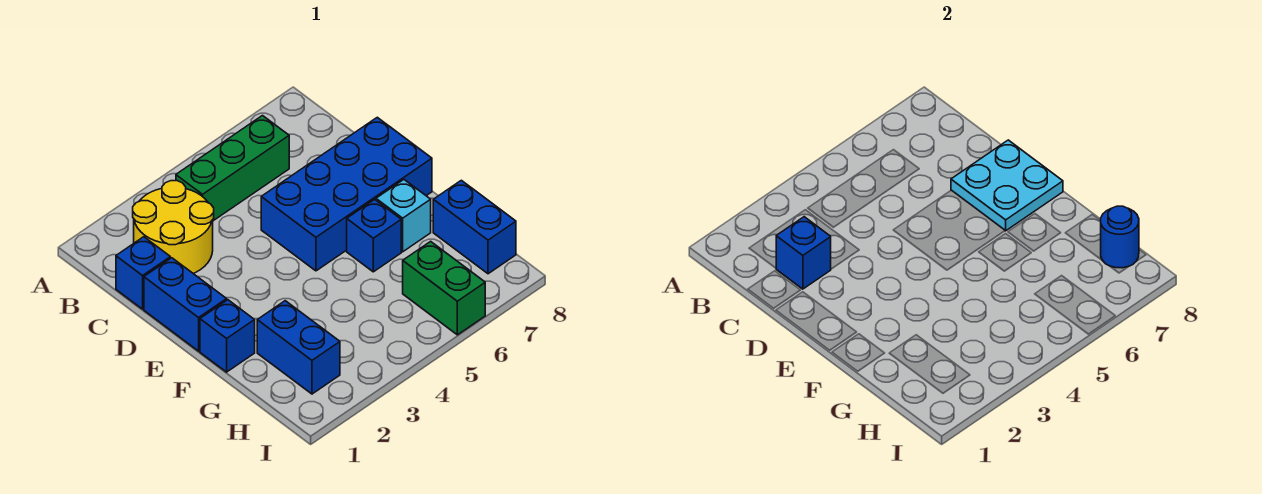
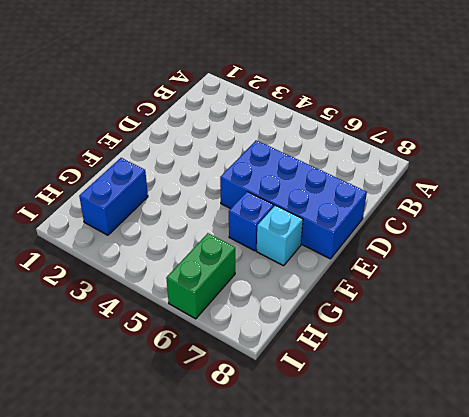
none -> yellow 2x2 round brick [133,181,214,274]
none -> green 1x3 brick [176,116,289,221]
none -> blue 1x1 brick [116,237,170,309]

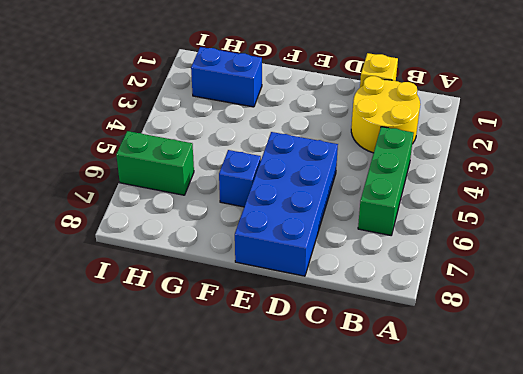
yellow 1x1 brick [360,53,398,87] -> blue 1x1 brick [116,237,170,309]
none -> blue 1x2 brick [144,258,227,351]
none -> blue 1x1 brick [200,300,255,372]
none -> cyan 1x1 brick [376,180,431,252]

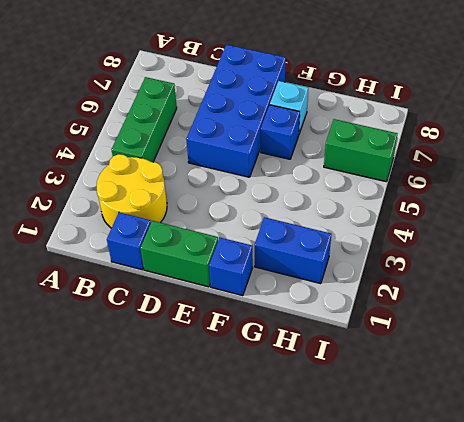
green 1x2 brick [140,221,218,287] -> blue 1x2 brick [144,258,227,351]
none -> blue 1x2 brick [433,180,516,274]
none -> blue 1x1 brick [776,217,831,289]
none -> cyan 2x2 plate [951,140,1063,231]

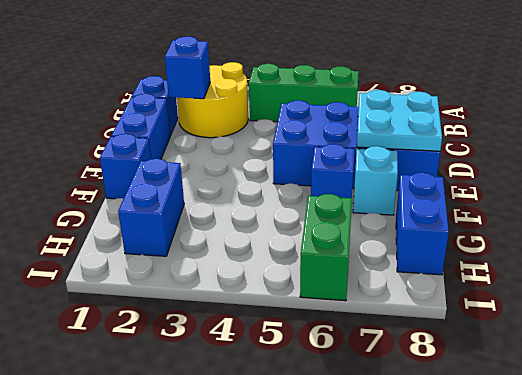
none -> blue 1x1 round brick [1101,206,1139,268]

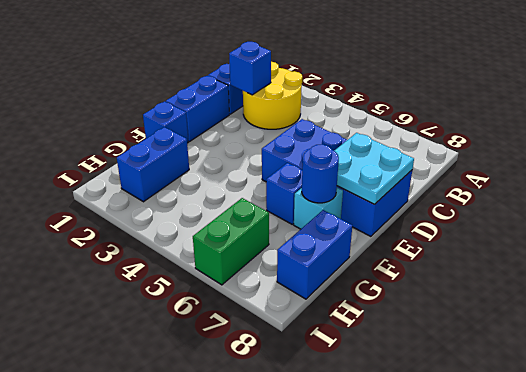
blue 1x1 round brick [302,144,339,203] -> blue 1x1 round brick moved to [1101,206,1139,268]
none -> green 1x3 brick [176,116,289,221]

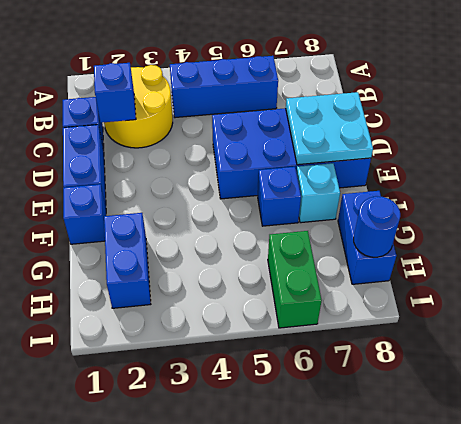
blue 1x3 brick [170,56,278,118] -> green 1x3 brick [176,116,289,221]

